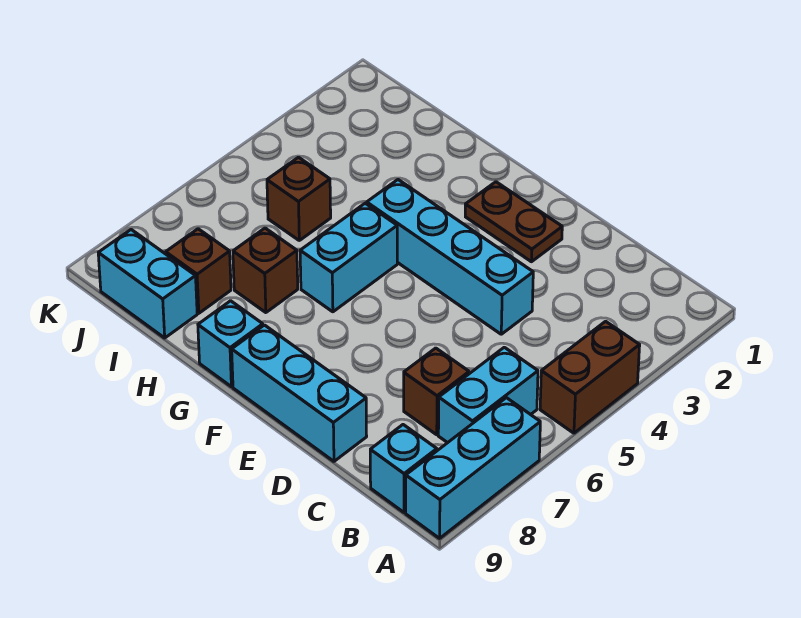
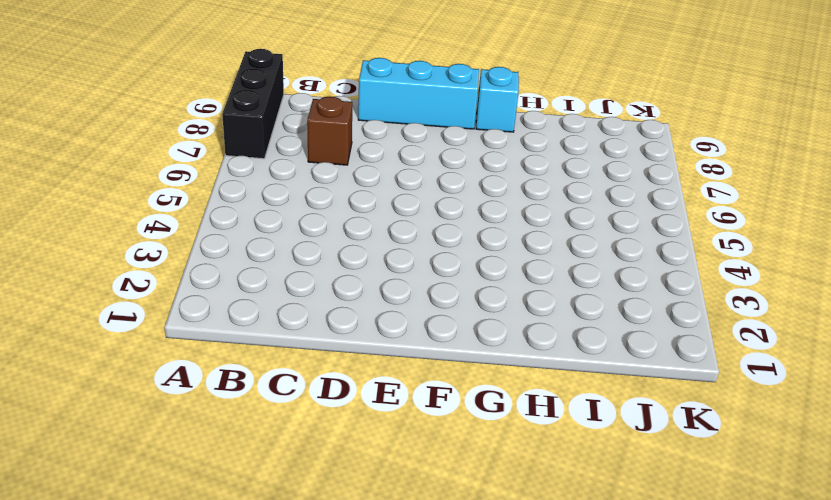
black 1x3 brick [222,49,284,159] -> cyan 1x3 brick [406,398,540,538]
none -> brown 1x2 brick [540,321,640,433]
none -> cyan 1x2 brick [438,347,538,443]
none -> cyan 1x1 brick [370,425,437,512]

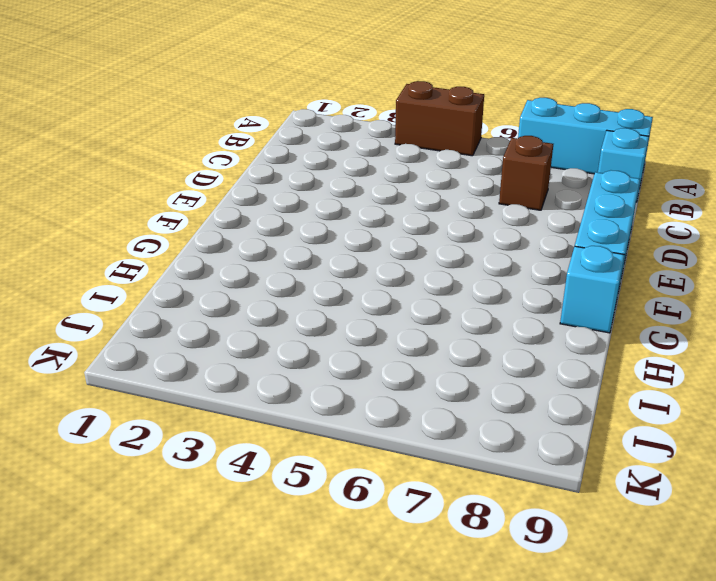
none -> cyan 1x2 brick [438,347,538,443]
none -> cyan 1x4 brick [367,180,533,334]
none -> brown 1x2 plate [465,182,562,262]

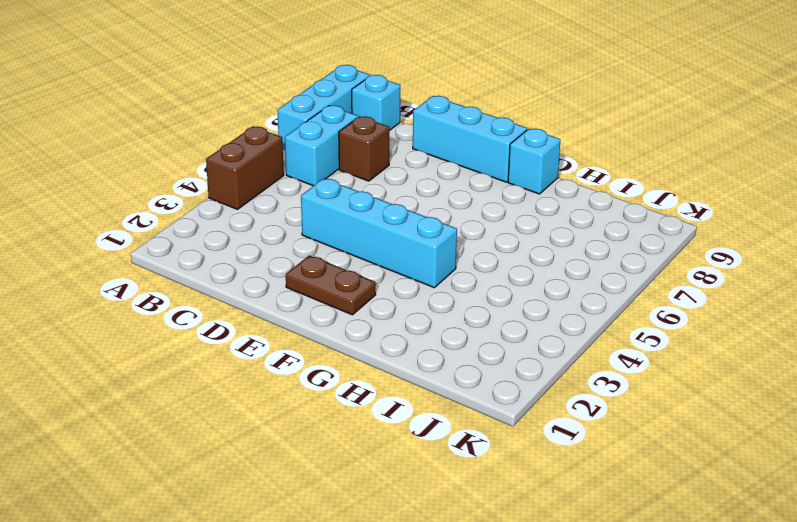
none -> cyan 1x2 brick [300,203,397,312]
none -> brown 1x1 brick [233,228,298,313]
none -> brown 1x1 brick [267,157,331,240]

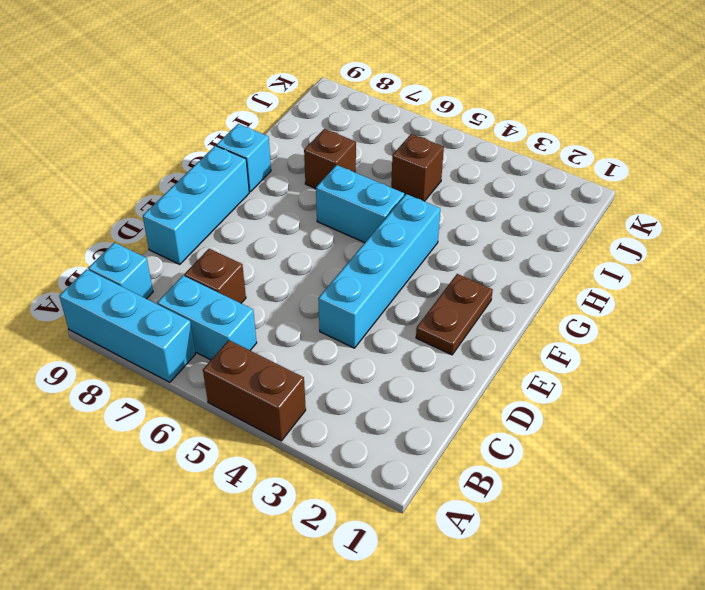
none -> brown 1x1 brick [166,229,231,313]
none -> cyan 1x2 brick [98,230,197,338]

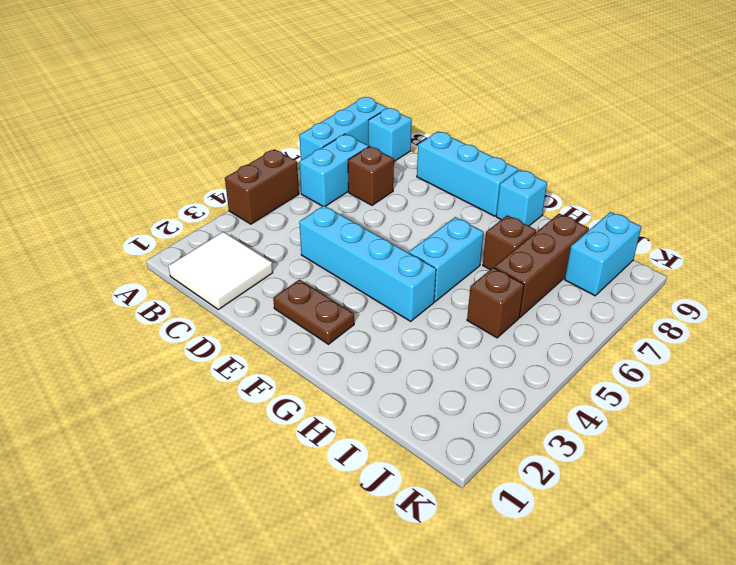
white 2x2 tile [168,232,273,309] -> none
brown 1x3 brick [494,214,589,317] -> brown 1x1 brick [166,229,231,313]
cyan 1x2 brick [565,212,641,296] -> cyan 1x2 brick turned to [98,230,197,338]

